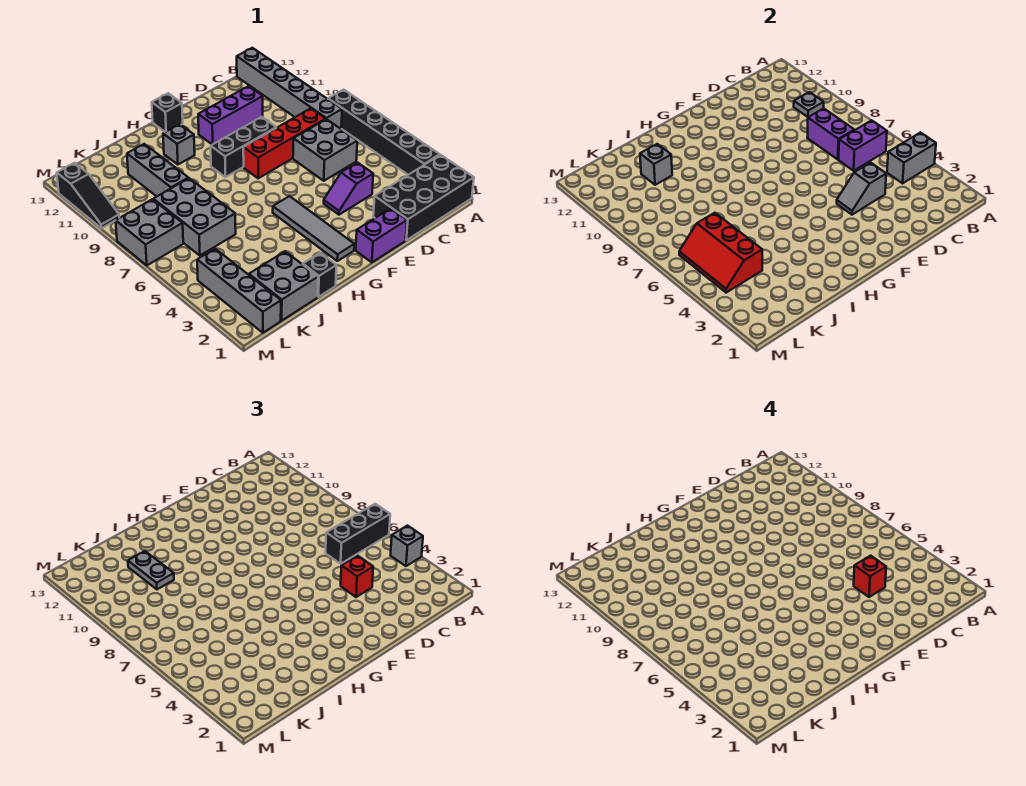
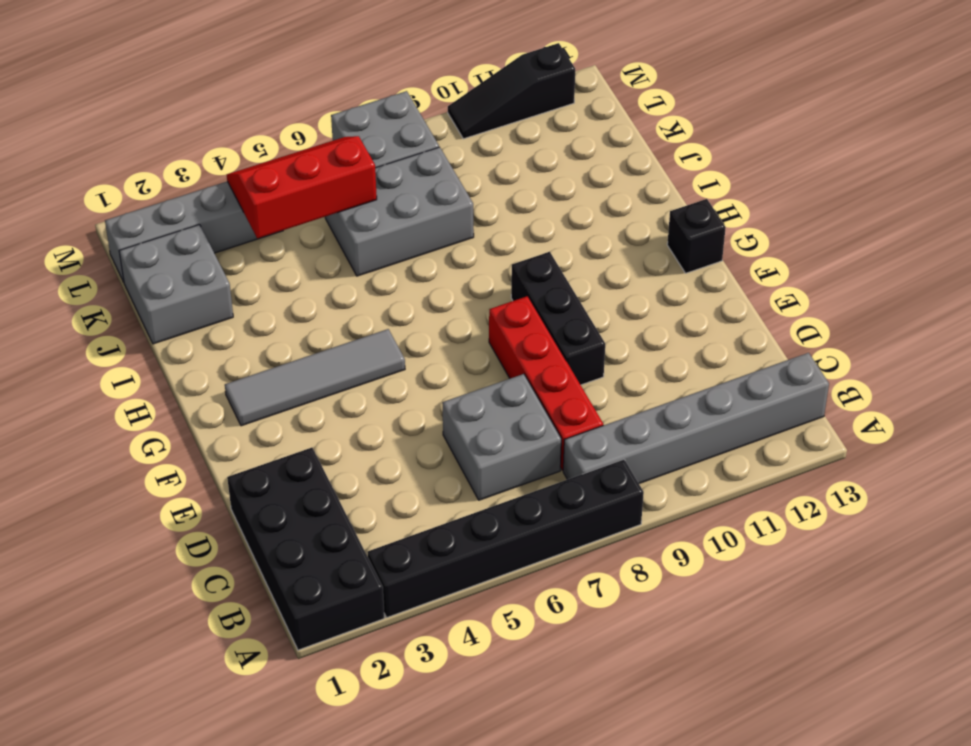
none -> purple 1x2 slope [324,163,373,215]
none -> purple 1x3 brick [198,86,263,145]
none -> purple 1x2 brick [356,208,407,262]
none -> grey 1x1 brick [163,124,195,165]

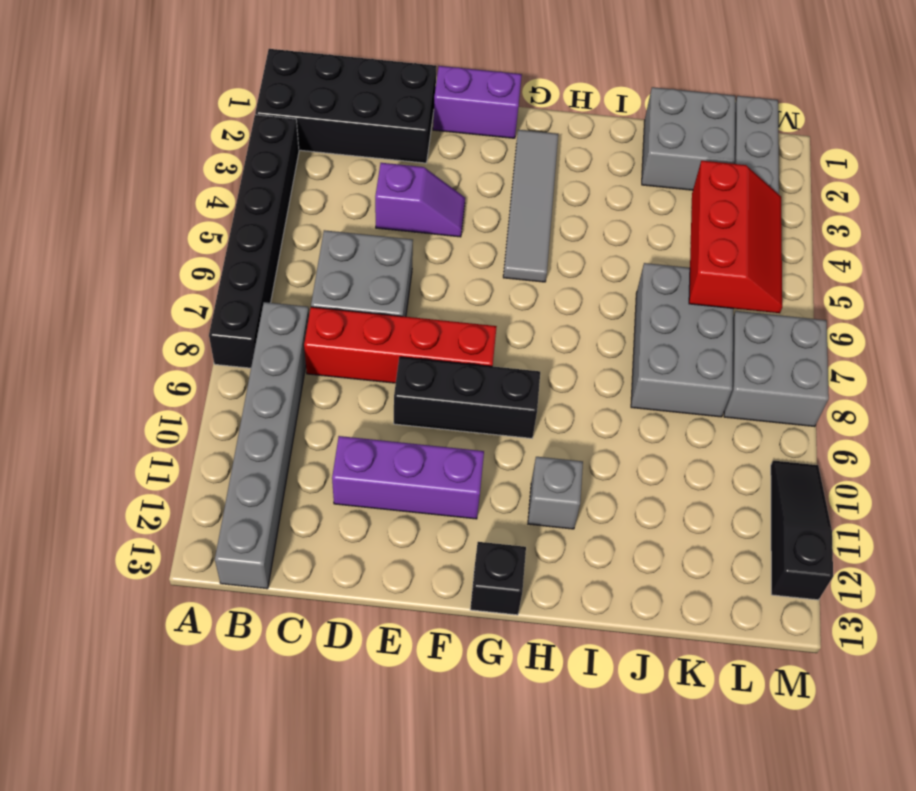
none -> black 1x1 brick [303,253,336,297]
none -> grey 1x3 brick [127,144,188,196]
none -> grey 1x2 brick [887,133,936,183]
none -> purple 1x2 brick [839,120,887,171]

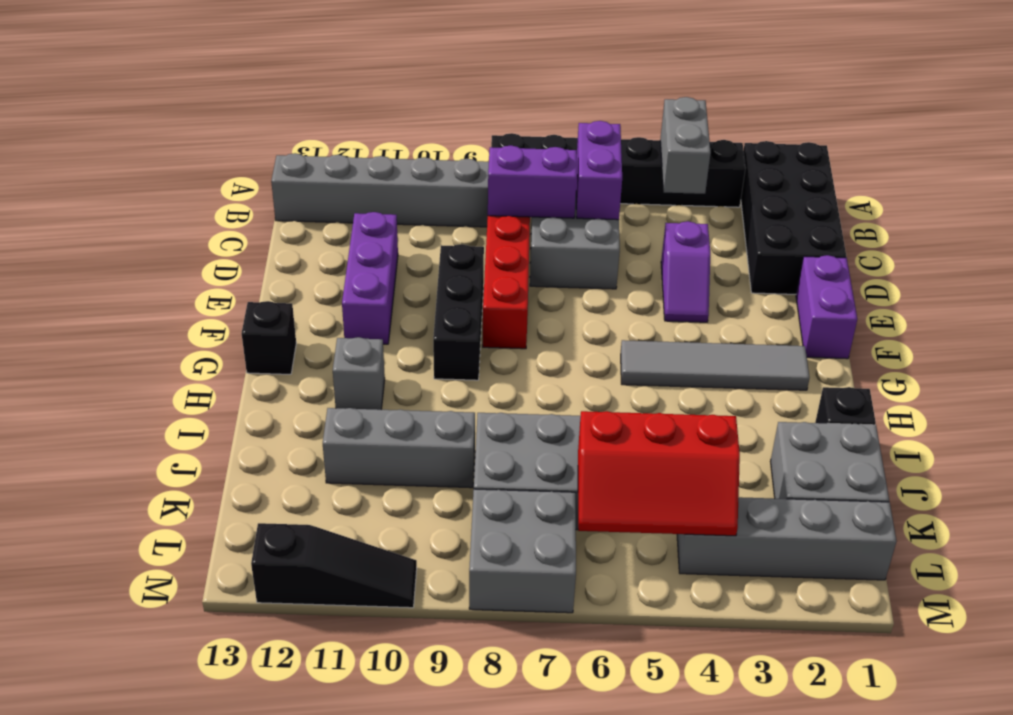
none -> grey 1x1 plate [794,92,824,117]
none -> grey 1x2 slope [837,163,886,215]
none -> grey 1x1 brick [640,144,672,185]
none -> grey 1x1 brick [391,526,423,566]

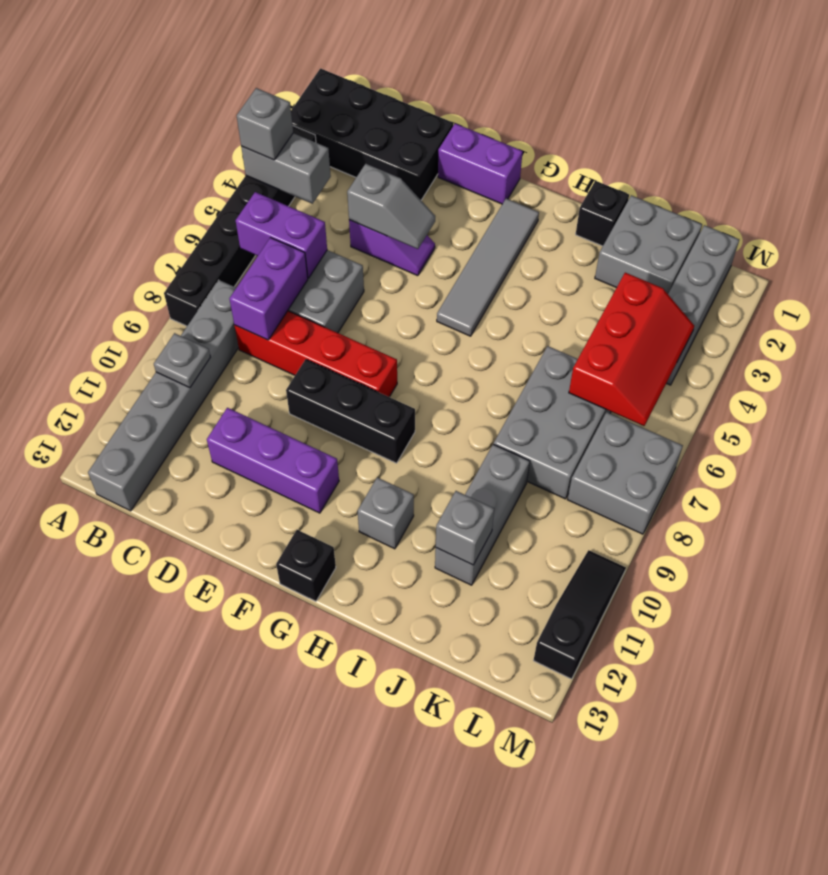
none -> black 1x3 brick [326,504,390,564]
none -> red 1x1 brick [341,556,373,597]
none -> grey 1x2 plate [128,551,174,589]
none -> red 1x1 brick [854,556,886,597]

